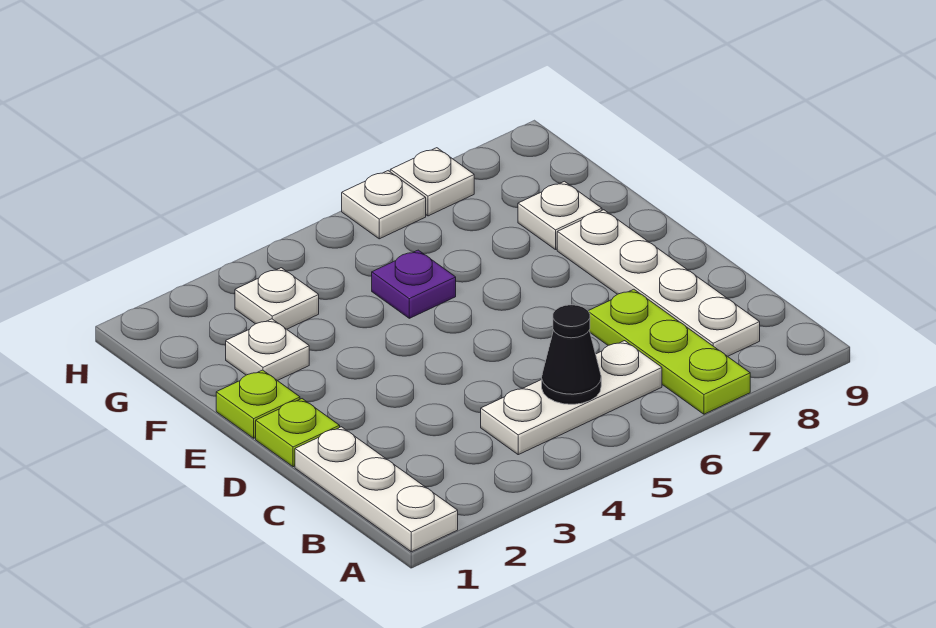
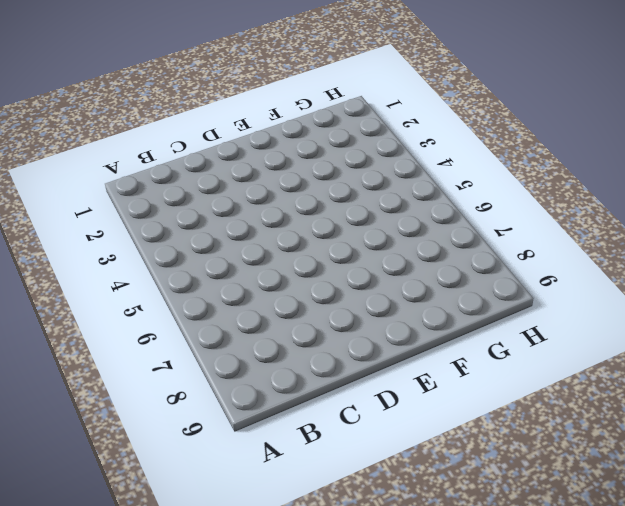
none -> white 1x3 plate [295,427,458,552]
none -> lime 1x3 plate [589,289,750,414]
none -> white 1x3 plate [481,341,662,455]

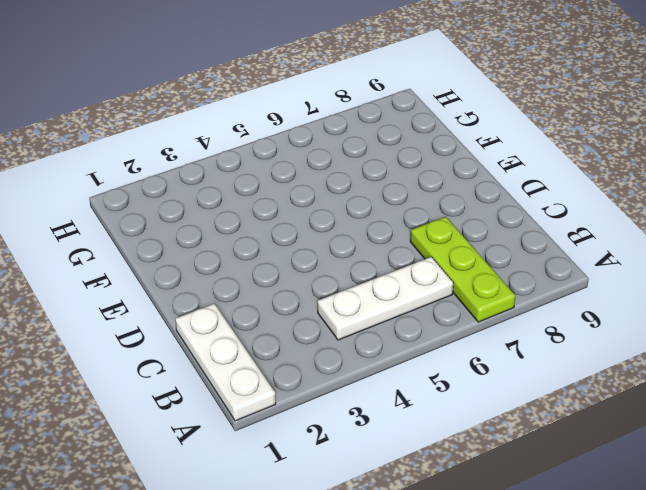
none -> white 1x4 plate [557,210,760,356]
none -> lime 1x1 plate [256,399,340,467]
none -> lime 1x1 plate [216,370,300,438]

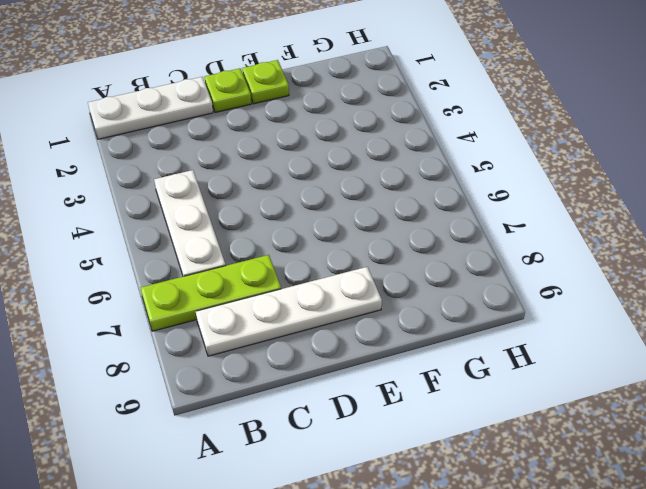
none -> white 1x1 plate [226,319,309,381]
none -> purple 1x1 plate [372,250,456,318]
none -> white 1x1 plate [518,181,602,250]

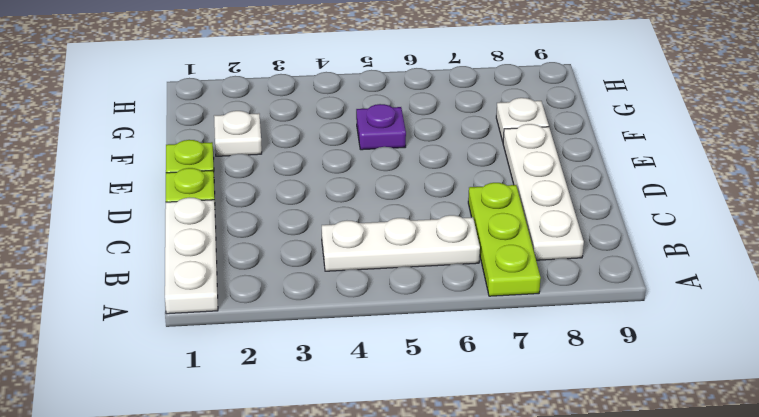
none -> white 1x1 plate [235,268,319,329]
none -> white 1x1 plate [342,171,426,239]
none -> white 1x1 plate [390,148,474,216]

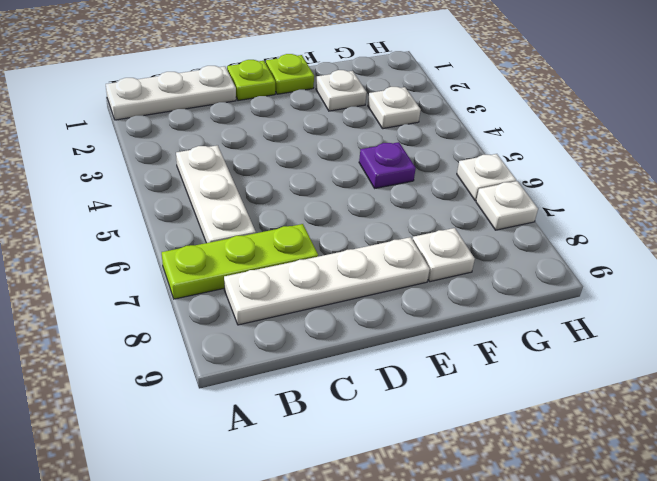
none -> black 1x1 cone [542,305,601,404]

